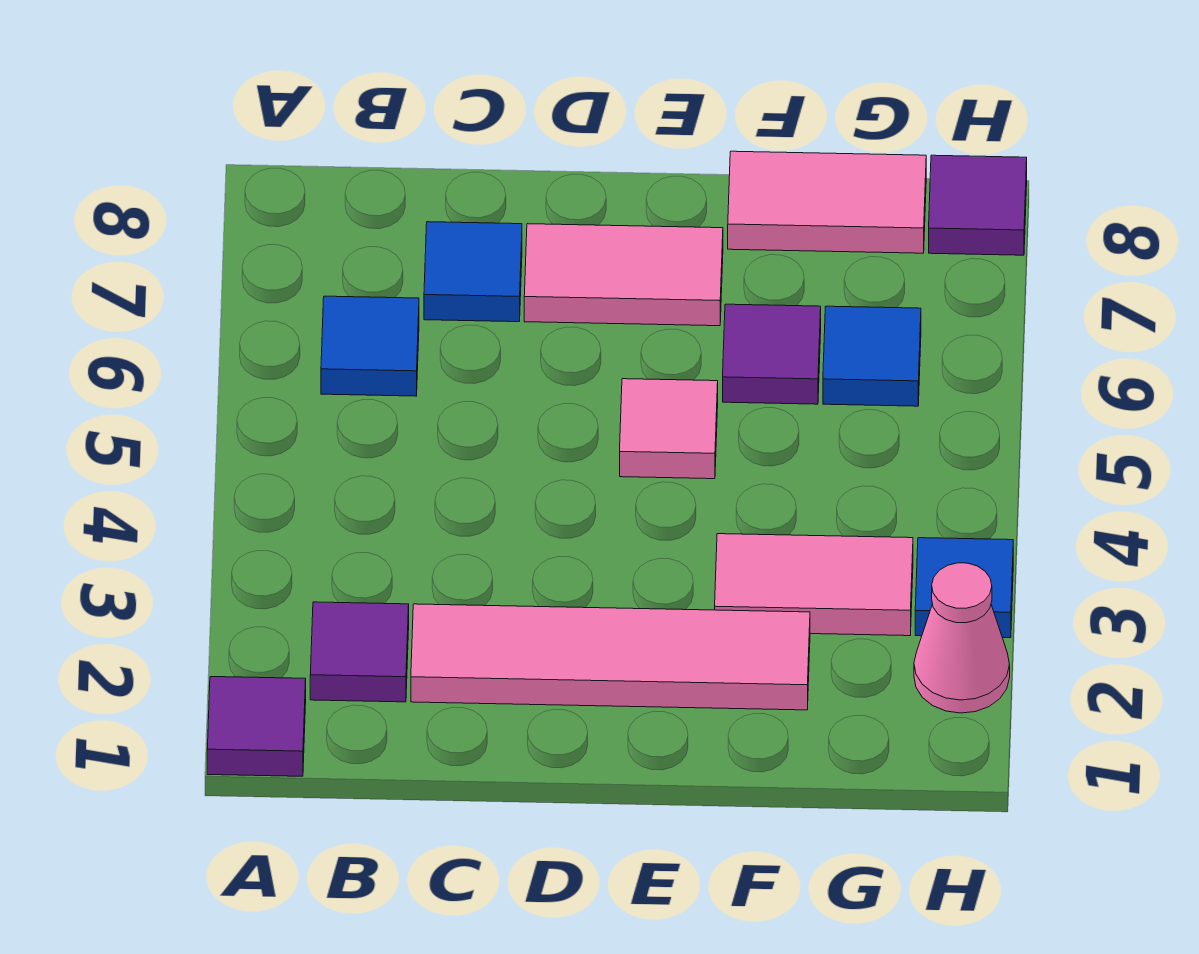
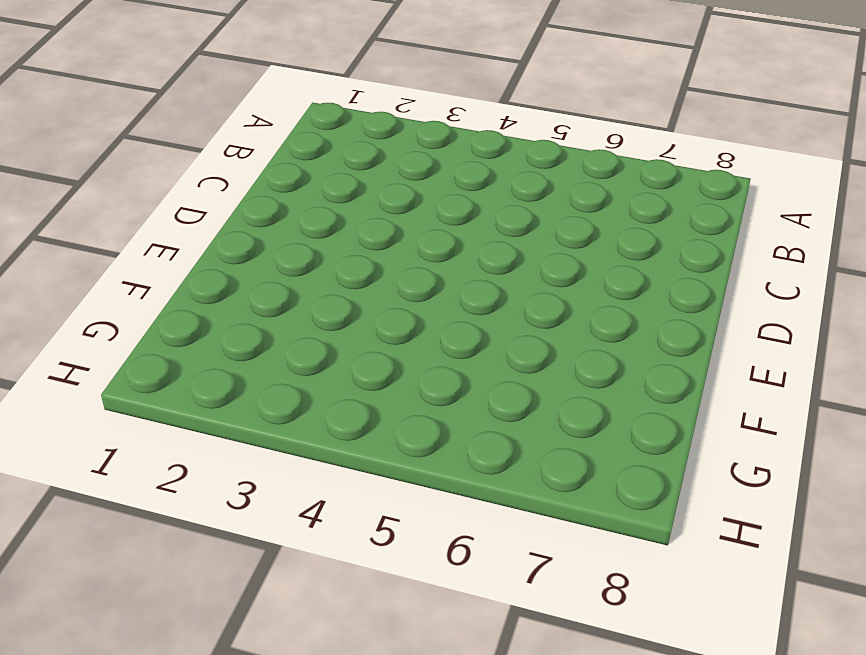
none -> purple 1x1 tile [207,677,306,776]
none -> purple 1x1 tile [310,602,409,702]
none -> blue 1x1 tile [321,296,419,396]

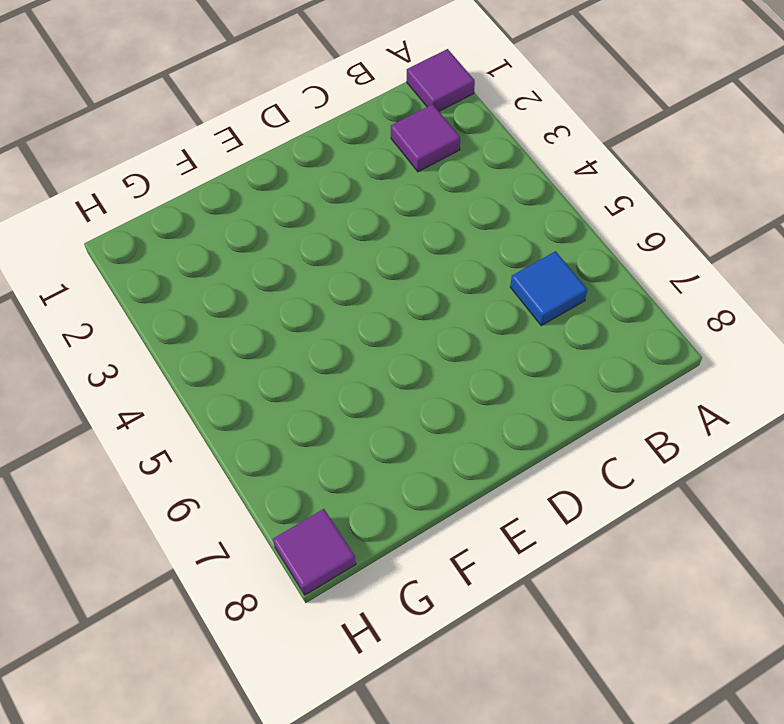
none -> pink 1x4 tile [411,604,810,710]
none -> blue 1x1 tile [424,222,522,322]
none -> pink 1x2 tile [524,224,723,326]

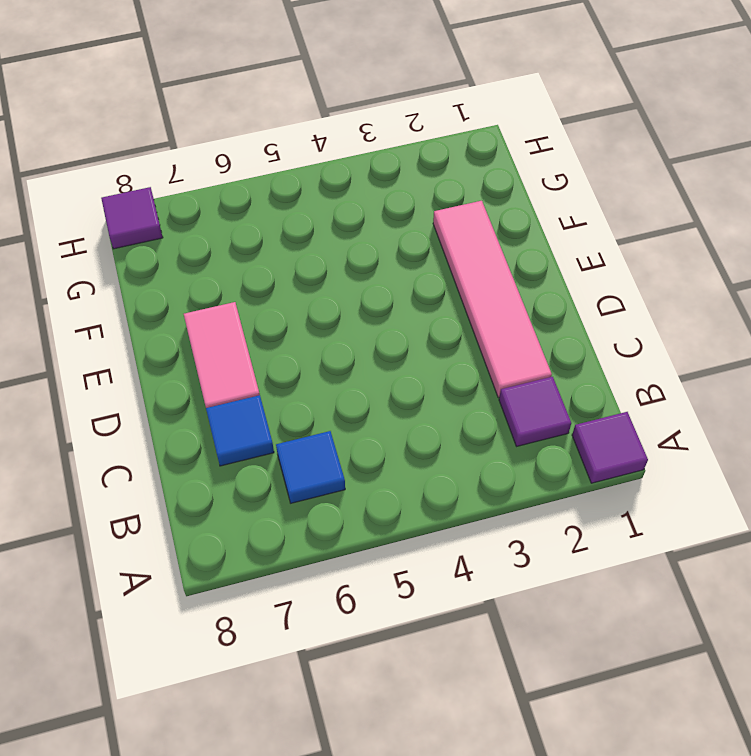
none -> pink 1x1 tile [620,379,718,479]
none -> pink 1x2 tile [715,534,913,636]
none -> purple 1x1 tile [723,304,821,404]

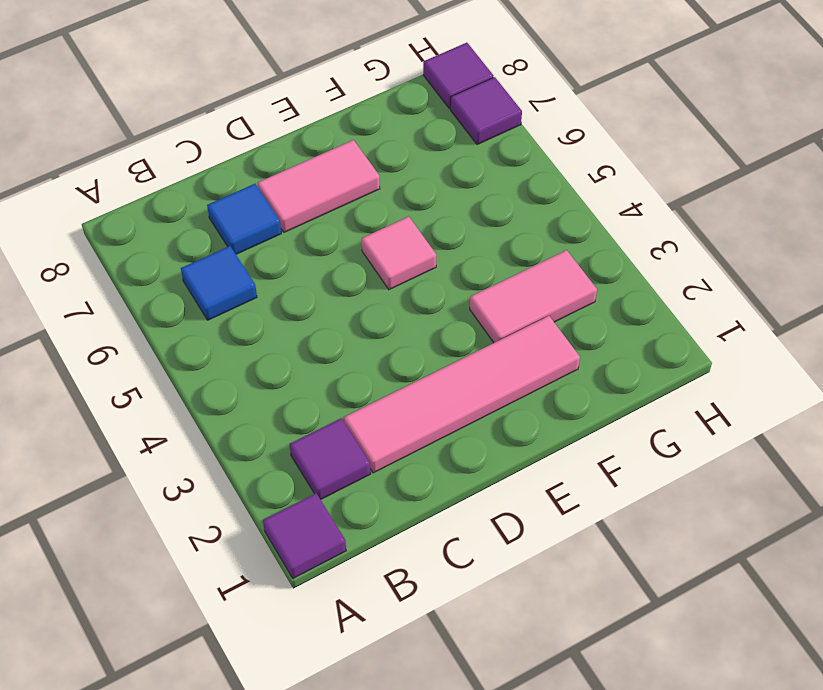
purple 1x1 tile [450,77,522,145] -> purple 1x1 tile moved to [723,304,821,404]
none -> pink 1x2 tile [728,151,926,253]
none -> blue 1x1 tile [823,306,921,406]
none -> pink 1x1 cone [914,563,1010,713]

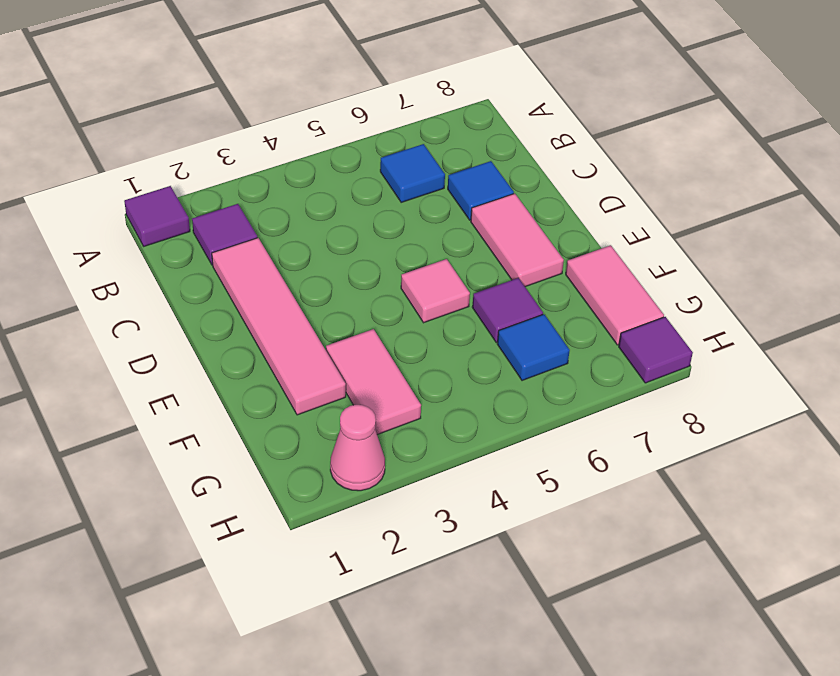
none -> blue 1x1 tile [915,538,1013,638]

